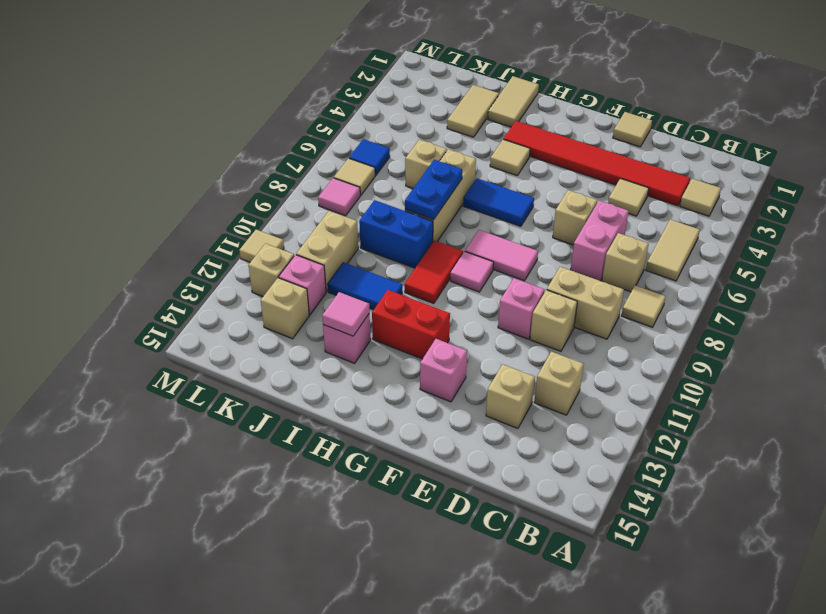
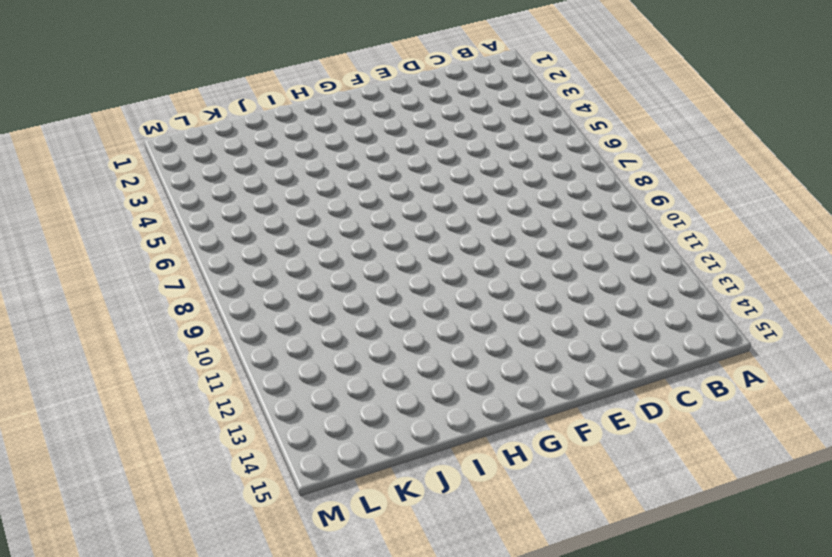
none -> tan 1x1 tile [680,179,721,216]
none -> tan 1x2 tile [646,220,700,281]
none -> tan 1x1 tile [622,286,666,327]
none -> red 1x6 tile [504,121,690,206]

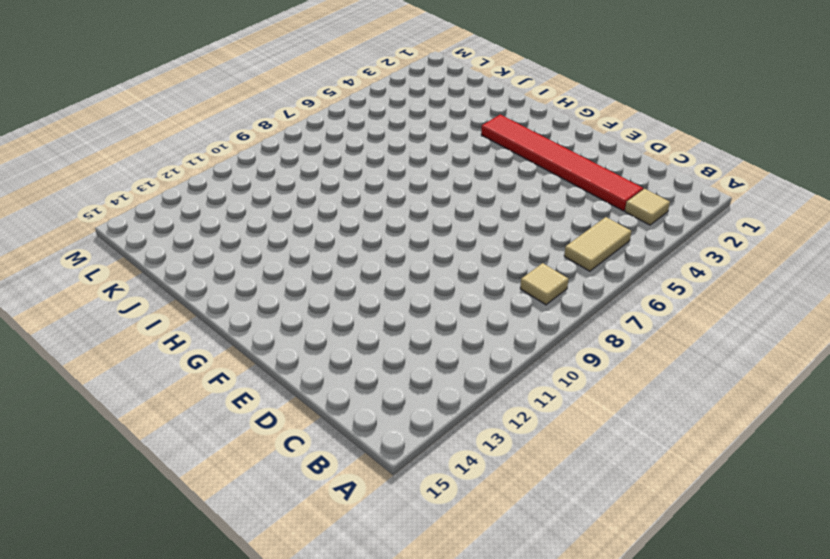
none -> tan 1x1 brick [602,233,649,292]
none -> tan 1x2 brick [547,267,624,339]
none -> tan 1x1 brick [534,351,584,415]
none -> tan 1x1 tile [608,178,649,216]

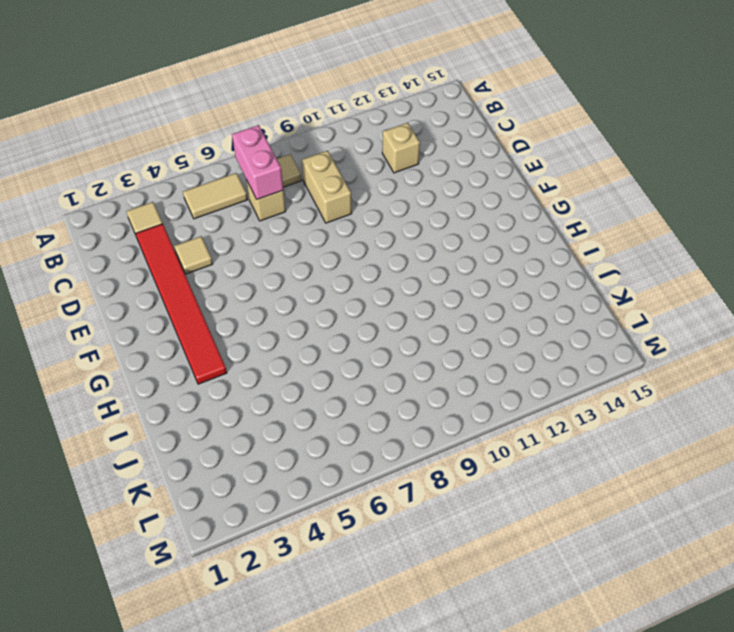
pink 1x2 brick [232,125,283,199] -> pink 1x2 brick turned to [571,201,629,281]
none -> tan 1x1 brick [530,290,577,351]
none -> tan 1x1 brick [486,364,535,429]
none -> tan 1x1 tile [613,112,652,147]
none -> tan 1x1 brick [553,190,597,245]

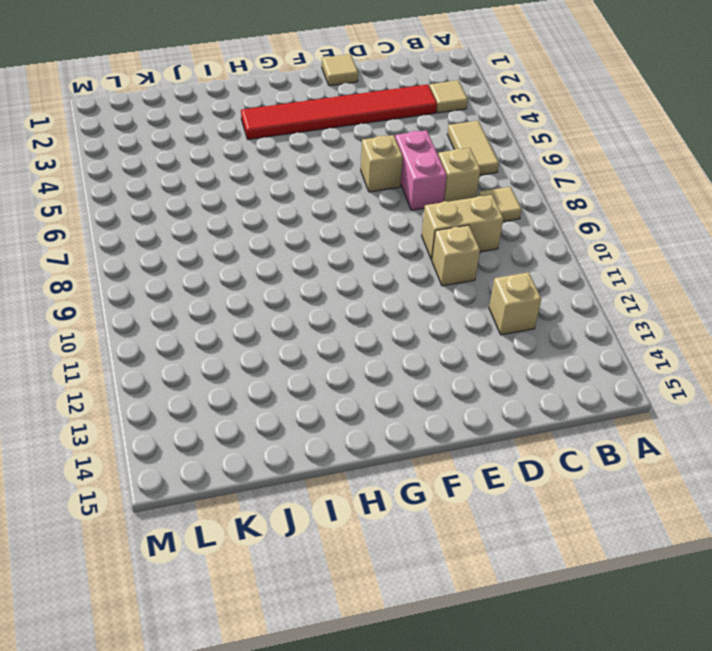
none -> tan 1x1 tile [608,178,649,216]
none -> tan 1x1 brick [486,364,535,429]
none -> pink 1x1 brick [498,278,545,339]
none -> pink 1x2 tile [465,230,538,281]

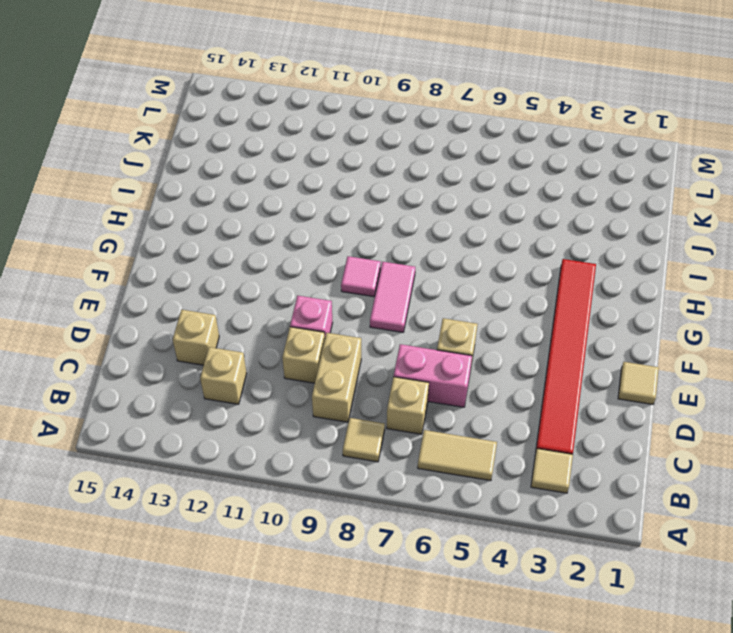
none -> tan 1x1 tile [608,178,649,216]
none -> pink 1x1 brick [420,339,467,402]
none -> blue 1x2 tile [463,178,534,226]
none -> red 1x2 brick [372,290,450,359]

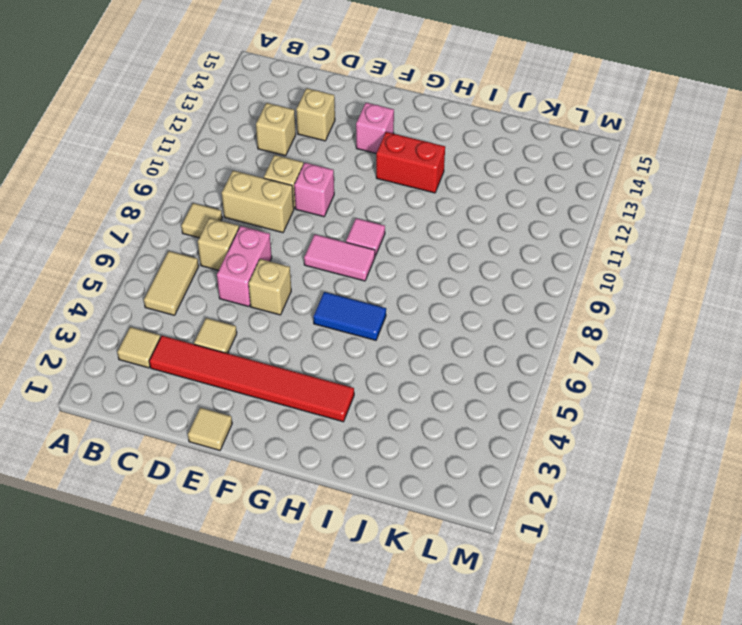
none -> tan 1x1 tile [490,139,530,175]
none -> red 1x2 tile [405,240,463,304]
none -> tan 1x2 tile [488,76,539,127]
none -> tan 1x3 brick [405,149,476,241]

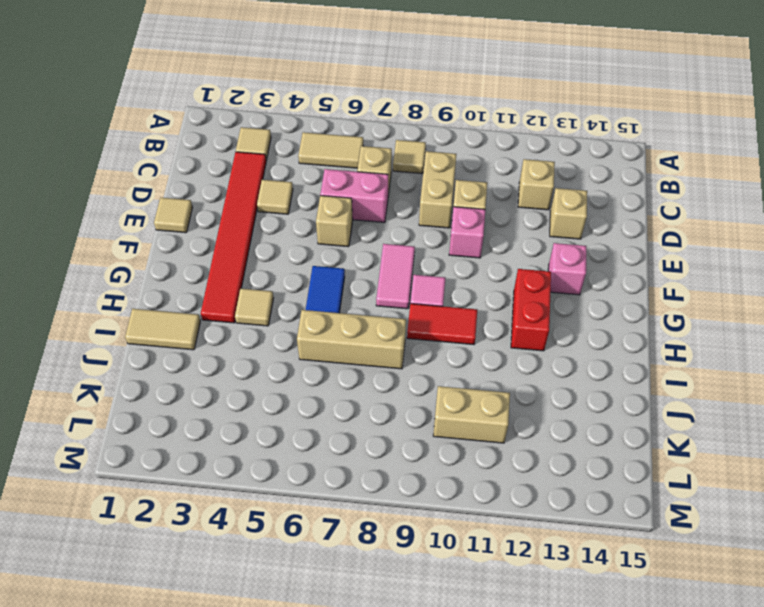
none -> blue 1x2 brick [359,200,433,268]
none -> blue 1x2 tile [328,262,402,310]
none -> pink 1x1 brick [323,313,371,363]
none -> tan 1x2 tile [447,85,499,137]

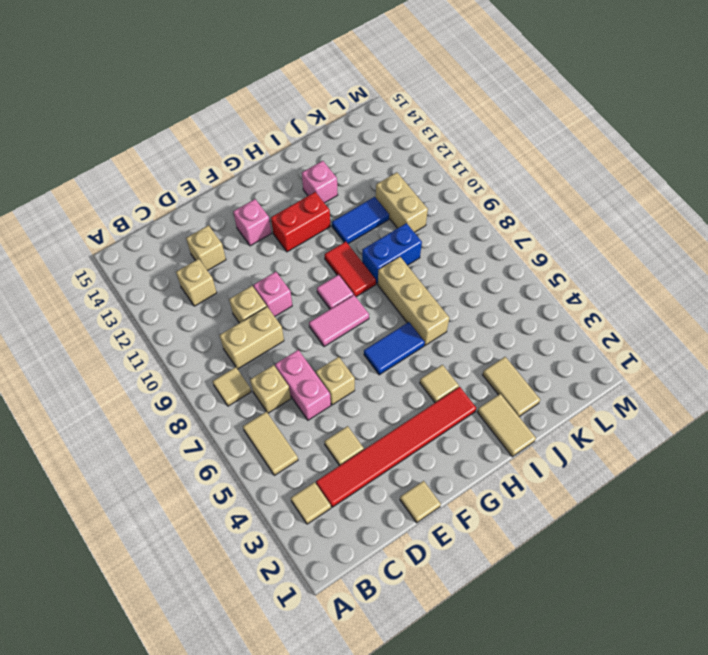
none -> tan 1x1 brick [405,140,447,188]
none -> pink 1x1 brick [279,255,326,315]
none -> tan 1x1 brick [261,278,309,339]
none -> blue 1x1 tile [349,139,390,175]

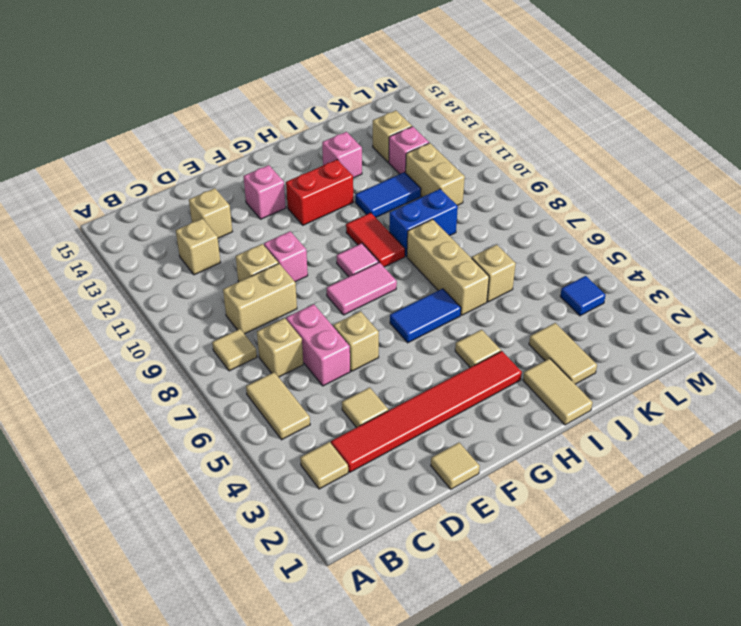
blue 1x1 tile [560,276,605,316] -> blue 1x1 tile moved to [349,139,390,175]
none -> tan 1x1 tile [334,158,375,195]
none -> pink 1x1 tile [318,178,360,216]
none -> tan 1x1 brick [248,244,294,296]
none -> tan 1x1 tile [239,230,284,262]

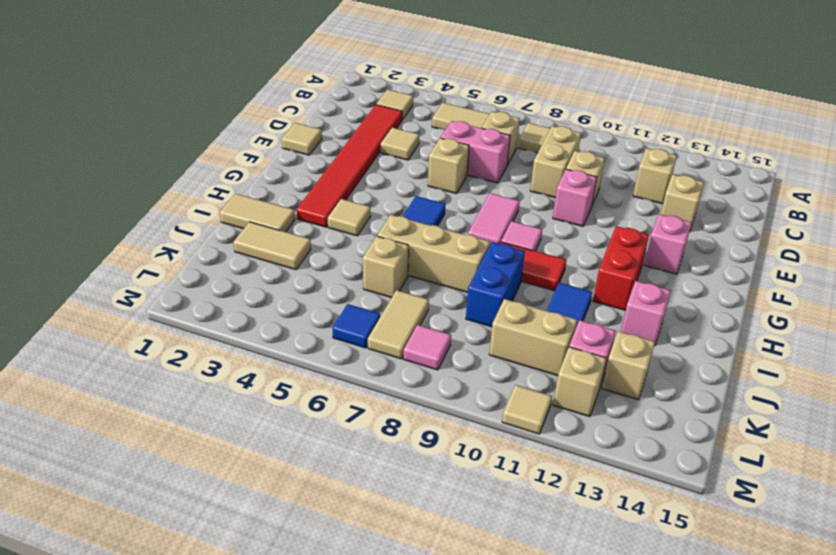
tan 1x2 tile [368,290,429,359] -> tan 1x1 tile [334,158,375,195]
none -> blue 1x2 plate [405,160,462,220]
none -> pink 1x1 tile [322,292,370,336]

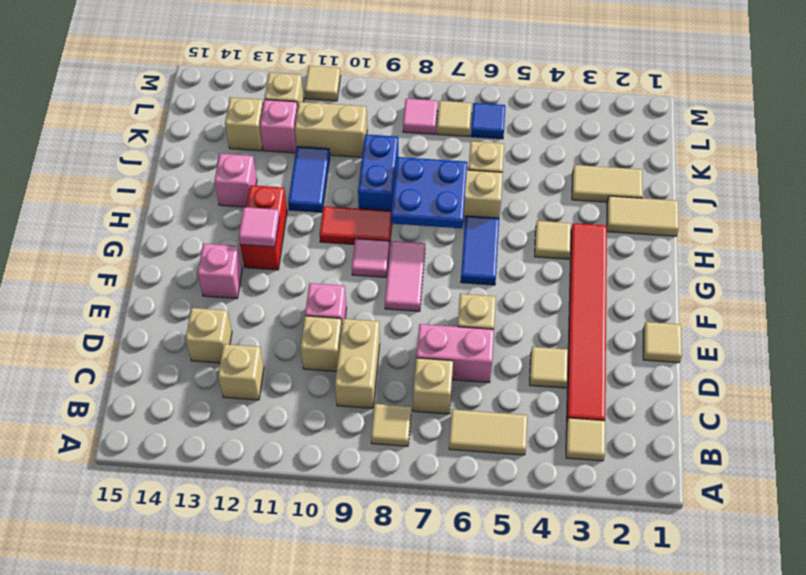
pink 1x1 tile [239,207,279,247] -> pink 1x1 tile moved to [322,292,370,336]
blue 2x2 plate [391,157,467,228] -> blue 1x2 plate [405,160,462,220]

